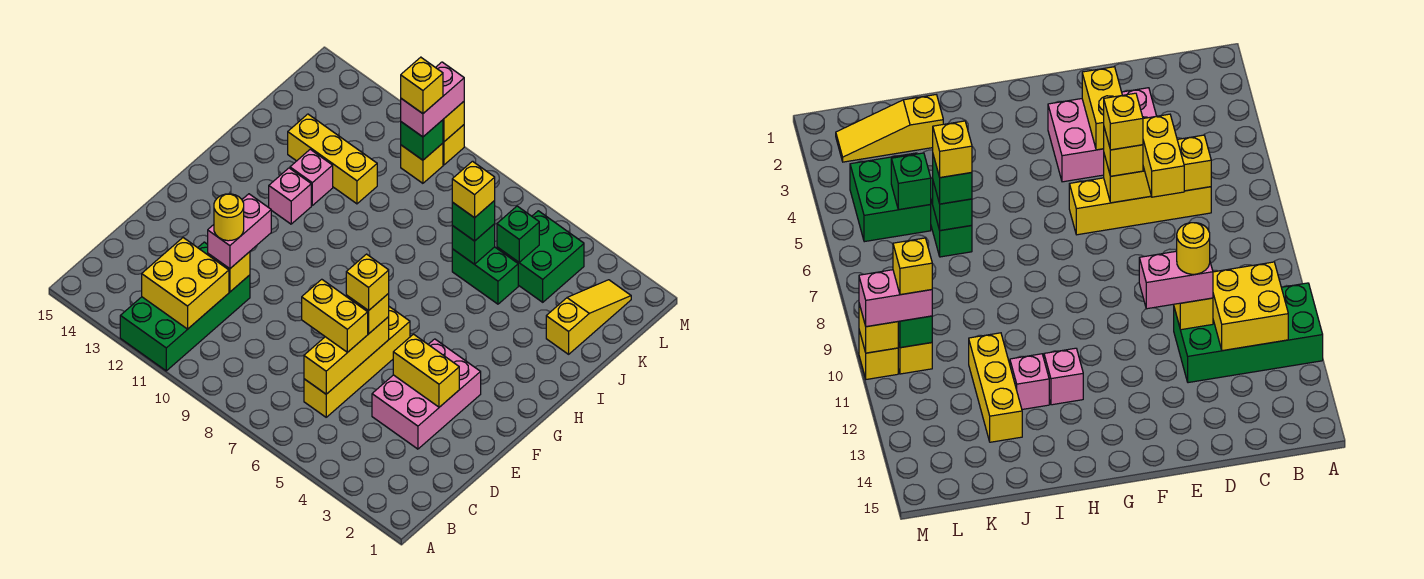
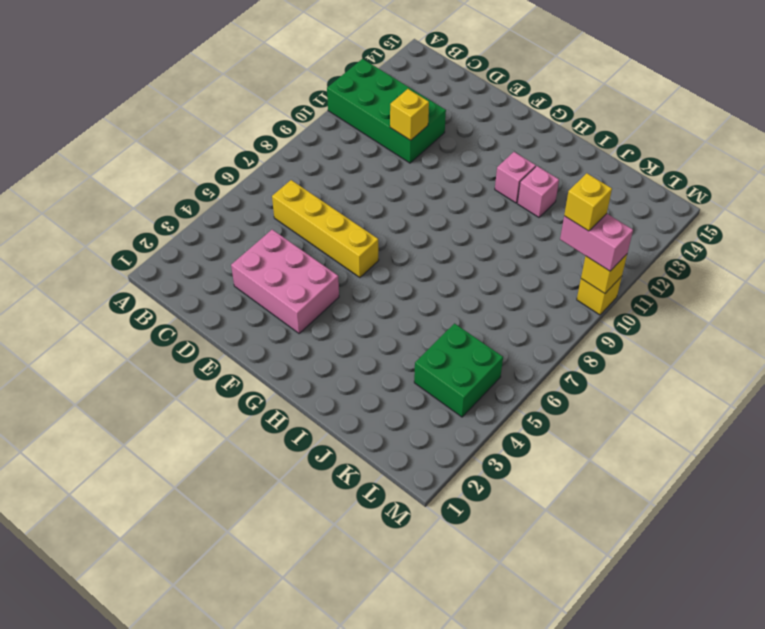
none -> yellow 1x3 slope [546,280,631,354]
none -> green 1x2 brick [452,247,518,304]
none -> yellow 1x3 brick [288,114,377,204]

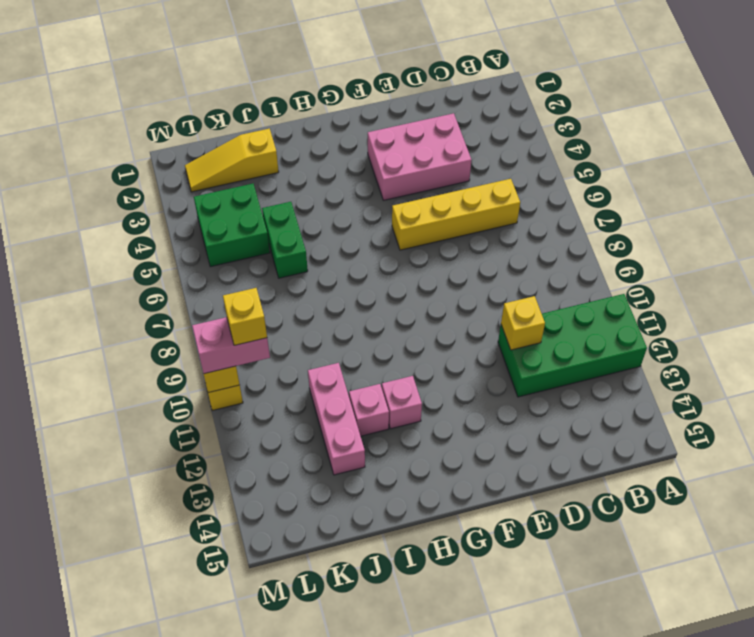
pink 1x3 brick [308,363,365,475] -> yellow 1x3 brick [288,114,377,204]
none -> yellow 1x1 brick [401,143,443,183]
none -> yellow 2x2 brick [142,238,229,329]
none -> yellow 1x3 brick [304,317,389,394]

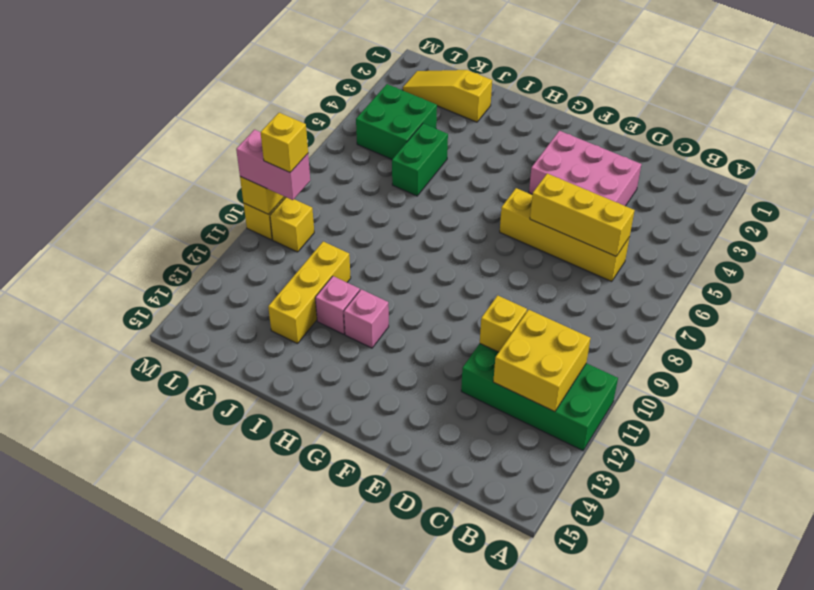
none -> yellow 1x2 brick [393,334,459,407]
none -> green 1x1 brick [452,224,495,264]
none -> green 1x1 brick [497,206,539,262]

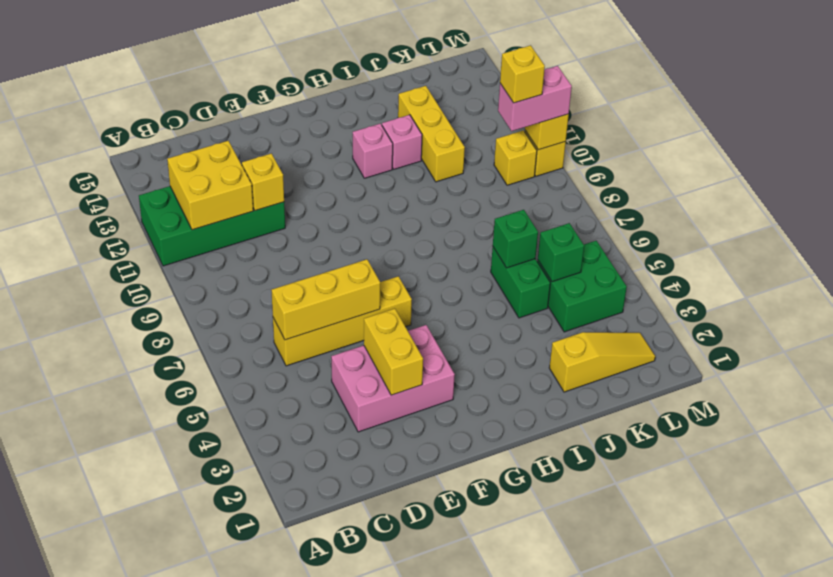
none -> green 1x1 brick [401,120,443,160]
none -> yellow 1x2 brick [302,279,368,352]
none -> pink 1x2 brick [208,194,271,269]

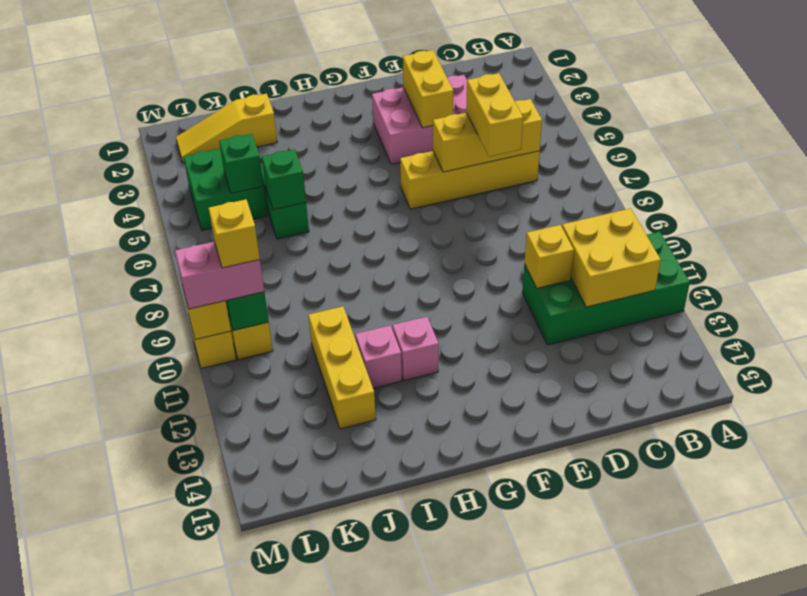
none -> pink 1x2 brick [208,194,271,269]
none -> yellow 1x1 brick [346,294,389,334]
none -> green 1x1 brick [452,201,495,241]

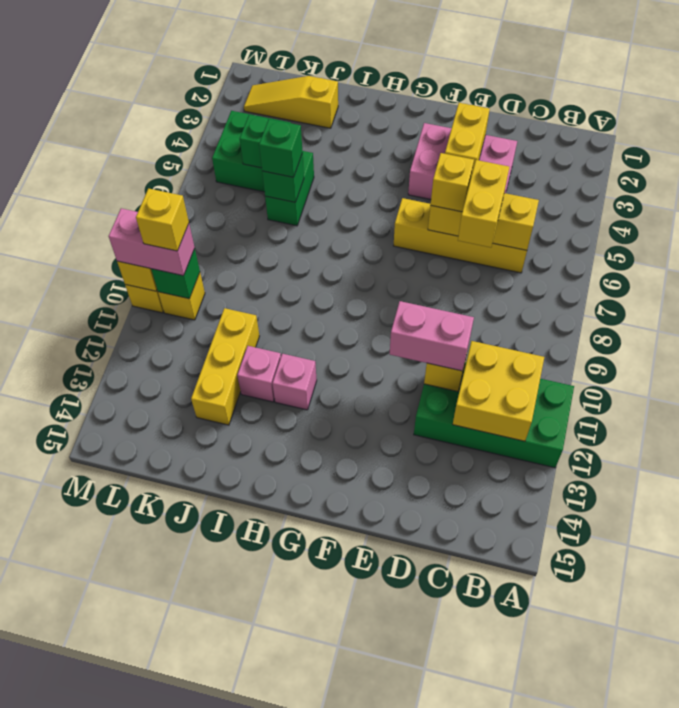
none -> yellow 1x1 round brick [214,194,244,241]
none -> yellow 1x1 brick [346,254,389,311]
none -> yellow 1x1 brick [452,161,495,218]

